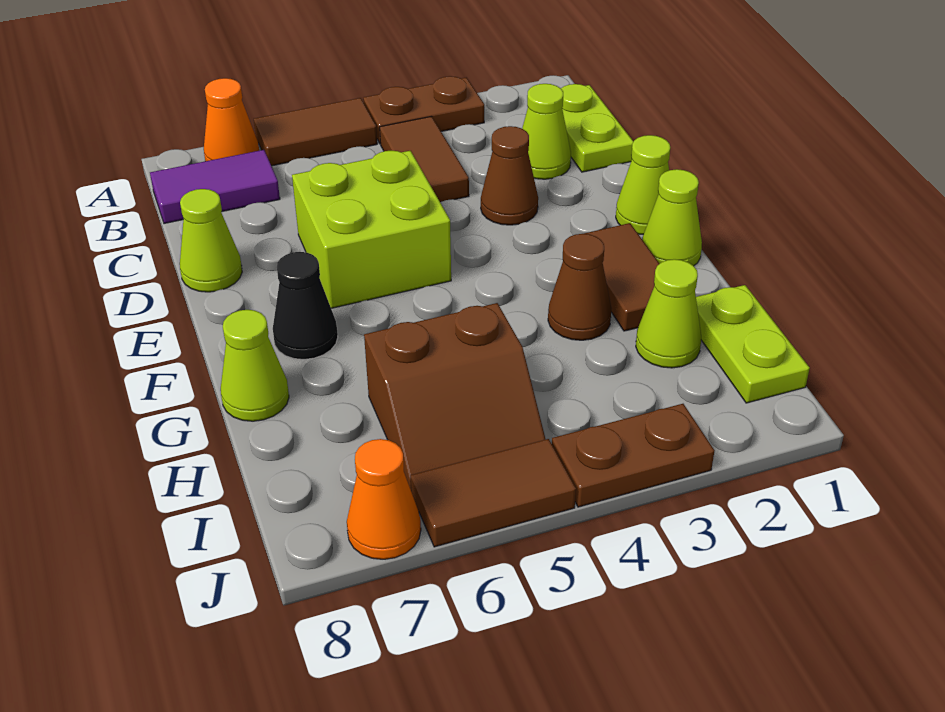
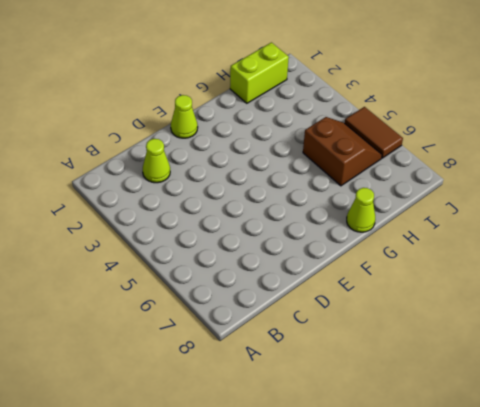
lime 1x2 brick [230,42,289,103] -> lime 1x2 plate [696,285,810,403]
none -> brown 1x2 plate [363,76,484,144]
none -> brown 1x2 tile [254,98,377,166]
none -> orange 1x1 cone [204,78,259,161]

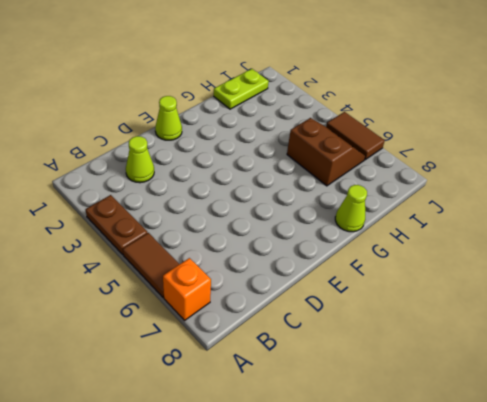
orange 1x1 brick [163,258,211,320] -> orange 1x1 cone [204,78,259,161]
none -> lime 1x2 plate [561,84,634,172]
none -> brown 1x2 tile [380,116,469,202]
none -> purple 1x2 tile [150,150,280,224]

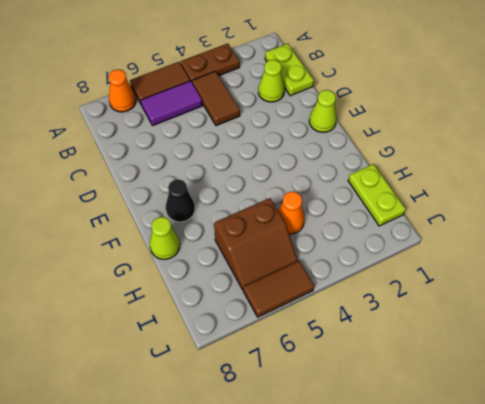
purple 1x2 tile [141,81,202,126] -> purple 1x2 tile moved to [150,150,280,224]
orange 1x1 cone [278,191,304,234] -> orange 1x1 cone moved to [347,439,421,559]
none -> brown 1x1 cone [481,126,538,225]
none -> lime 2x2 brick [292,151,451,308]
none -> lime 1x1 cone [180,189,242,292]

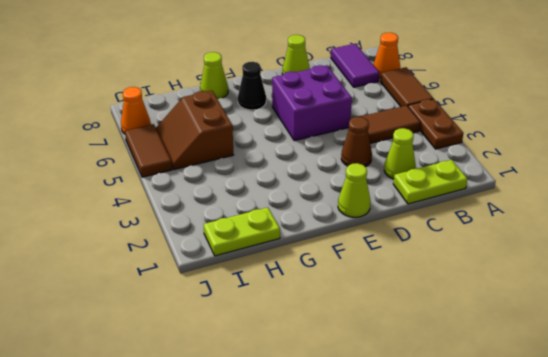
purple 2x2 brick [272,65,352,141] -> lime 2x2 brick [292,151,451,308]
none -> lime 1x1 cone [642,169,702,266]
none -> brown 1x2 tile [584,223,659,331]
none -> brown 1x1 cone [548,234,611,340]

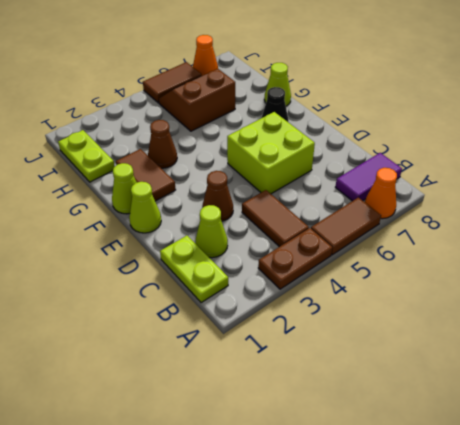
none -> lime 1x1 cone [180,189,242,292]
none -> lime 1x1 cone [636,259,701,368]
none -> brown 1x2 plate [552,404,714,507]

